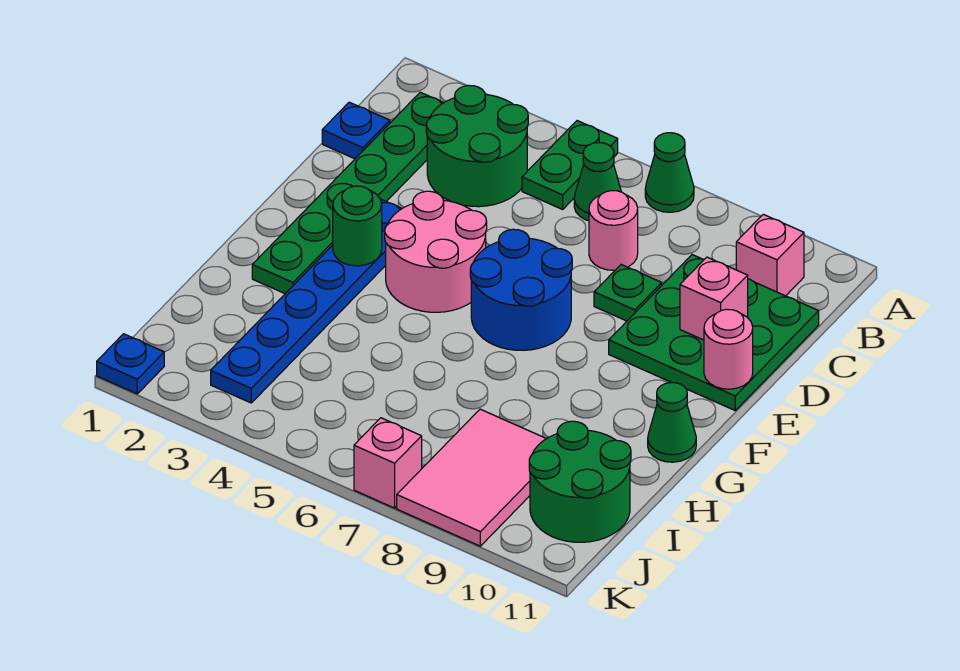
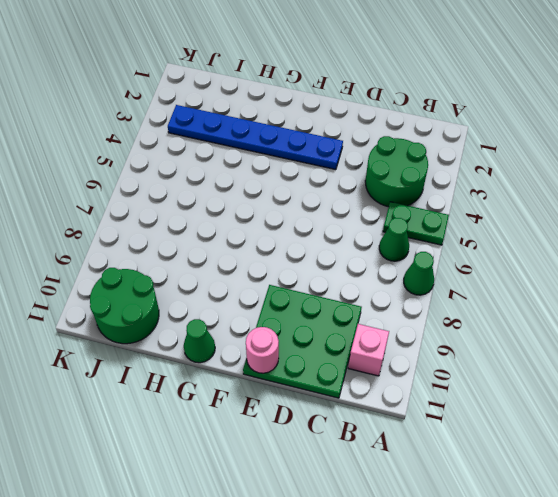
none -> green 1x6 plate [252,92,443,293]
none -> blue 1x1 plate [322,102,390,159]
none -> pink 1x1 round brick [589,191,638,270]

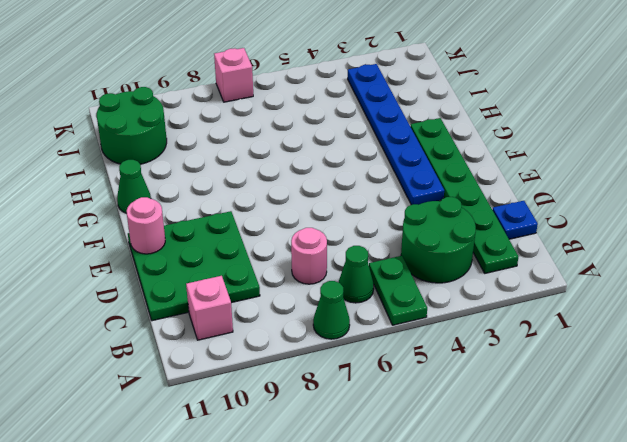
none -> green 1x1 plate [594,265,662,321]
none -> pink 2x2 round brick [385,191,487,312]
none -> blue 2x2 round brick [470,229,572,350]

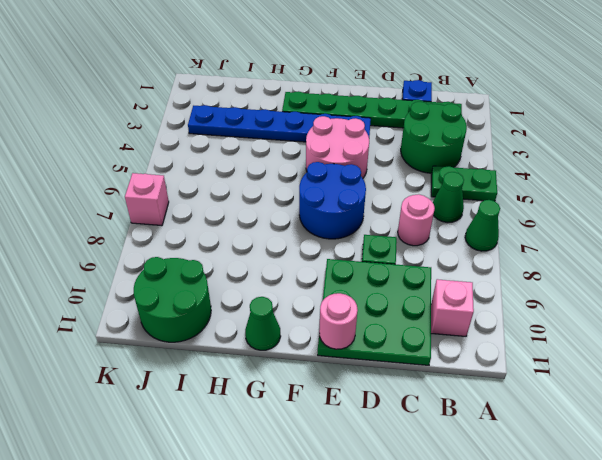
none -> pink 2x3 tile [397,409,546,546]
none -> blue 1x1 plate [97,334,164,394]
none -> pink 1x1 brick [680,257,748,340]

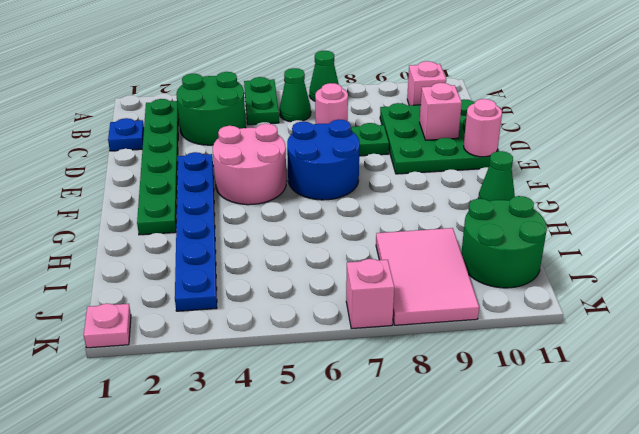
pink 1x1 plate [84,303,131,348] -> blue 1x1 plate [97,334,164,394]
none -> green 1x1 round brick [333,186,382,266]

